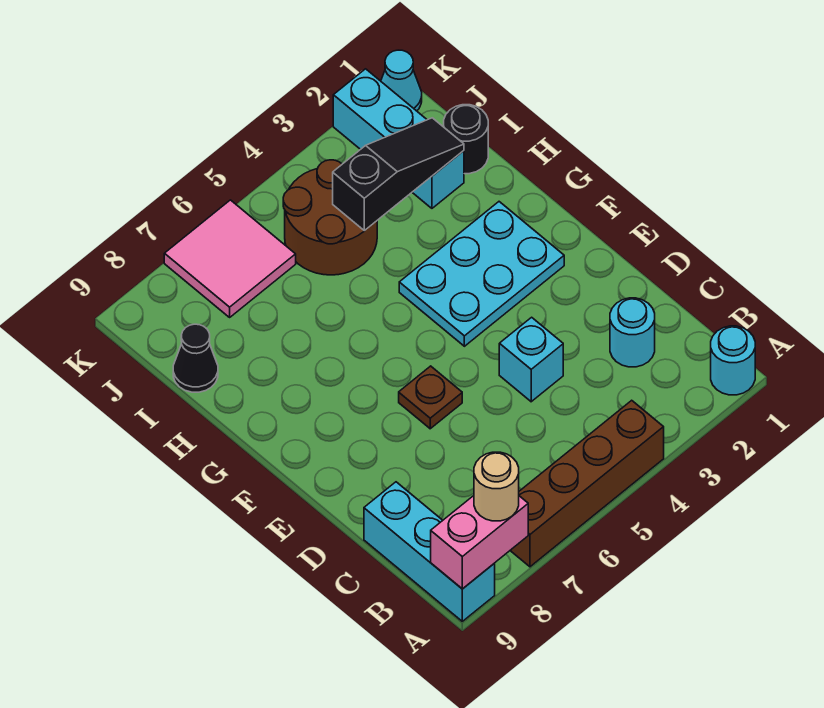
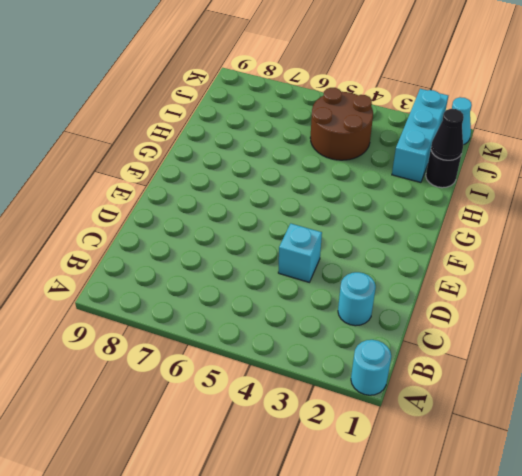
black 1x1 cone [431,109,464,160] -> black 1x1 cone moved to [173,324,218,392]
none -> brown 1x4 brick [510,400,664,567]
none -> cyan 1x3 brick [364,482,495,621]
none -> brown 1x1 plate [399,366,462,429]

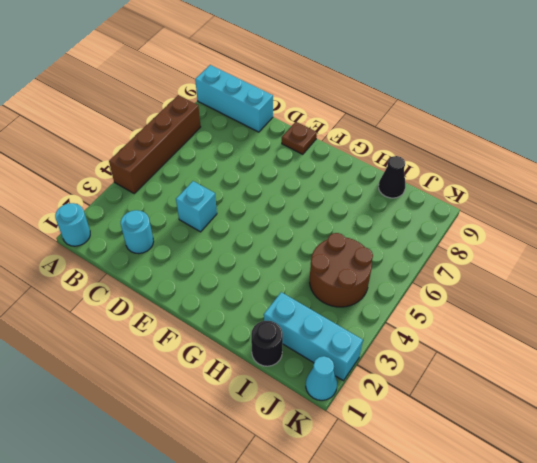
brown 1x1 plate [282,122,317,154] -> brown 1x1 plate moved to [399,366,462,429]
none -> cyan 2x3 plate [399,202,564,346]
none -> pink 2x2 tile [164,200,296,317]
none -> pink 1x2 brick [431,496,528,589]

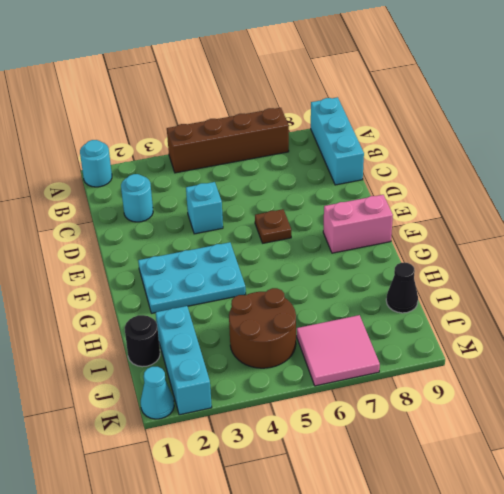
pink 1x2 brick [323,195,393,253] -> pink 1x2 brick moved to [431,496,528,589]
none -> black 1x3 slope [333,118,464,231]
none -> tan 1x1 round brick [474,452,519,521]

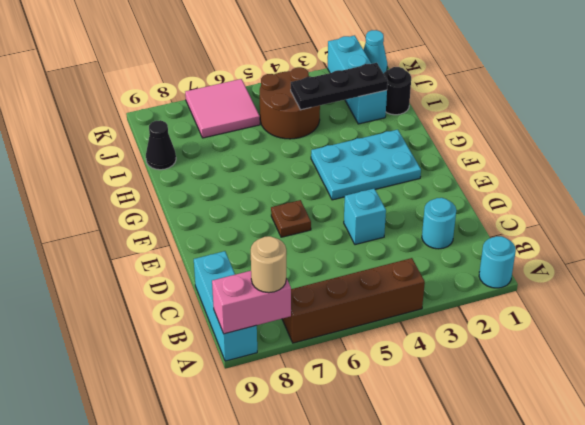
black 1x3 plate [291,63,388,110] -> black 1x3 slope [333,118,464,231]

